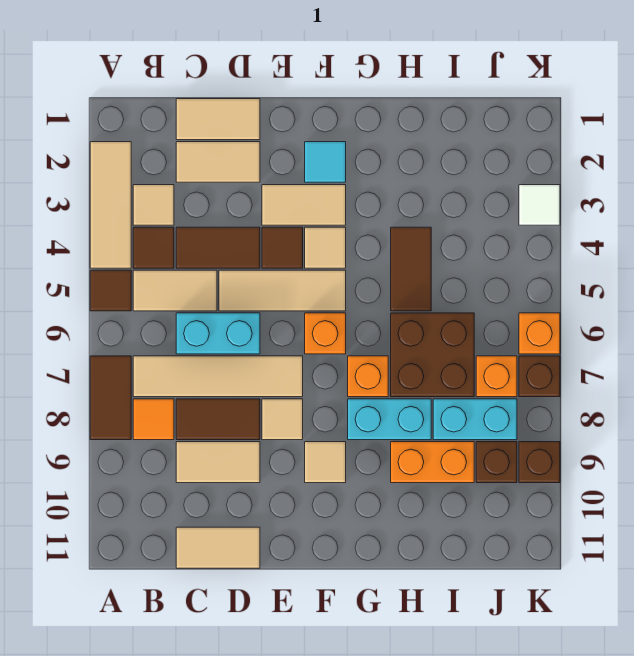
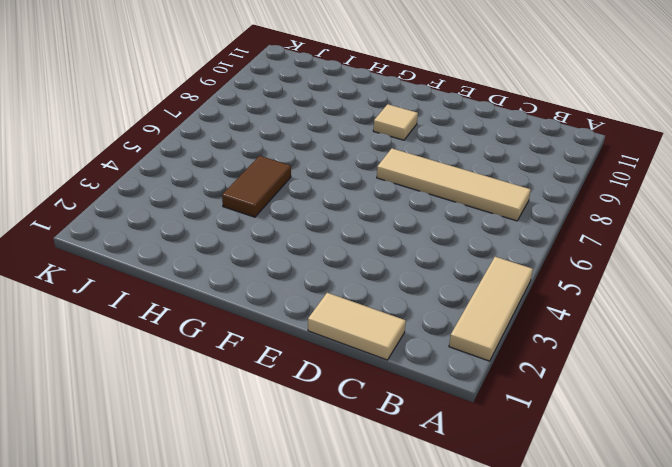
none -> brown 1x1 tile [90,270,131,311]
none -> brown 1x2 tile [90,356,131,440]
none -> tan 1x1 tile [133,185,174,225]
none -> brown 1x1 tile [133,227,174,268]

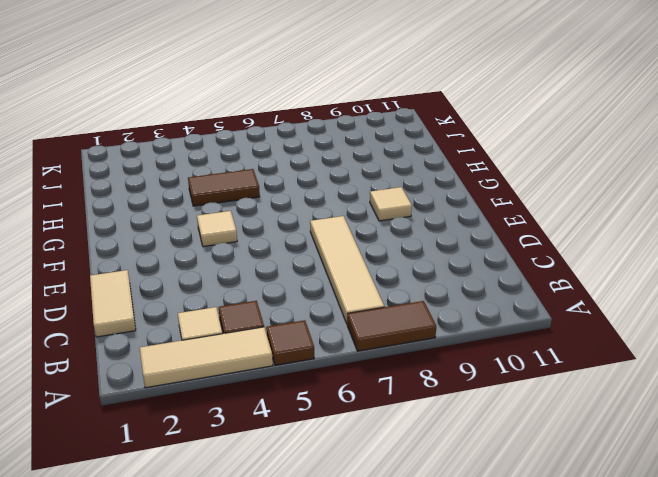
none -> tan 1x2 tile [133,270,217,311]
none -> orange 1x1 tile [133,399,174,440]
none -> tan 1x2 tile [176,142,260,182]
none -> brown 1x2 tile [176,227,260,268]

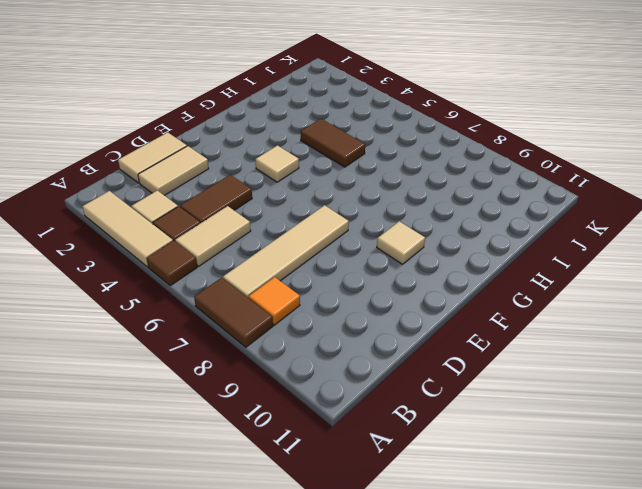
none -> cyan 1x2 brick [176,313,260,354]
none -> brown 1x2 tile [176,399,260,440]
none -> tan 1x2 tile [176,442,260,483]
none -> tan 1x2 tile [176,527,260,568]

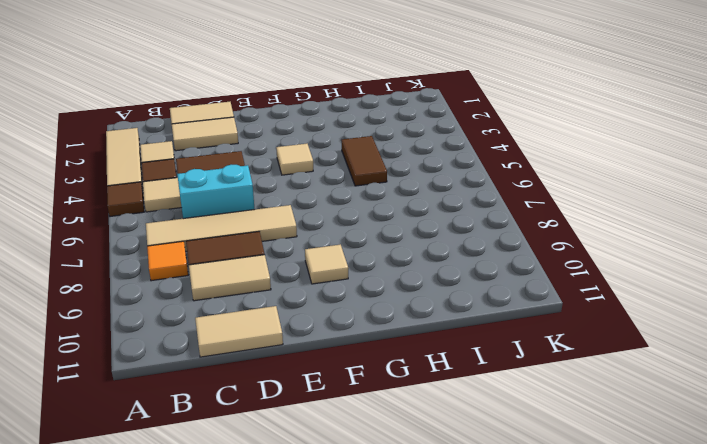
none -> brown 1x2 tile [90,356,131,440]
none -> tan 1x3 tile [219,270,346,311]
none -> tan 1x2 tile [262,185,346,225]
none -> brown 1x1 tile [262,227,303,268]

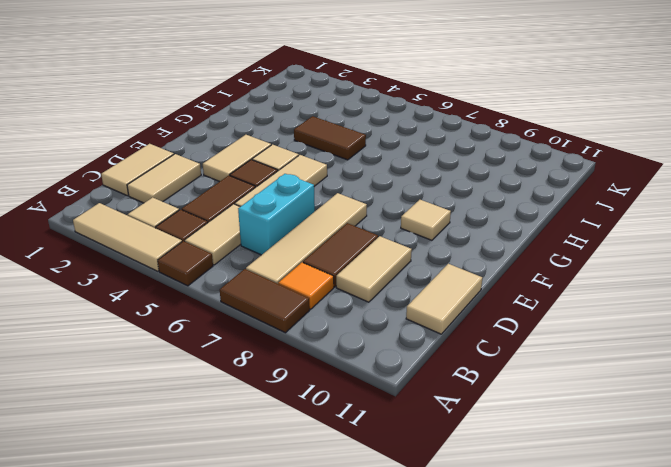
none -> tan 1x1 tile [262,399,303,440]
none -> cyan 1x1 tile [305,142,346,182]
none -> orange 1x1 brick [305,313,346,354]
none -> orange 1x1 brick [348,356,388,397]

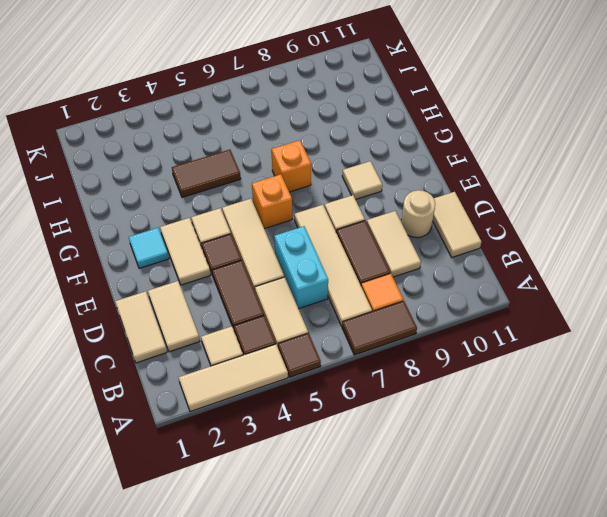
tan 1x1 round brick [401,190,435,238] -> none
none -> cyan 1x2 brick [348,399,431,440]
none -> brown 2x2 brick [391,313,474,397]
none -> orange 1x2 brick [391,442,474,483]
none -> cyan 1x2 brick [433,399,517,440]

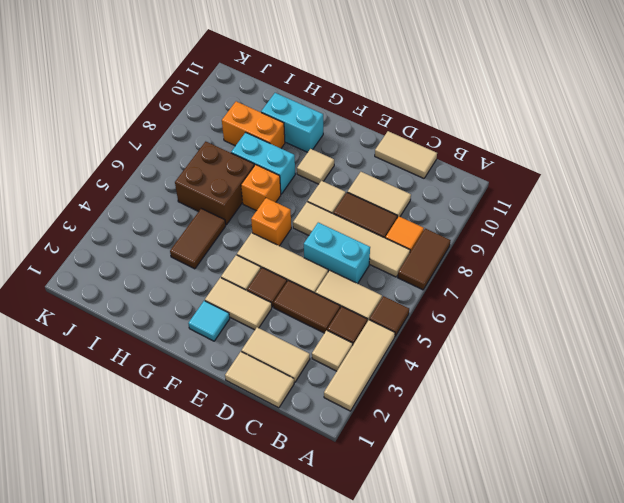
cyan 1x2 brick [261,93,323,152] -> cyan 1x2 brick moved to [433,399,517,440]
none -> orange 1x1 brick [476,356,517,397]
none -> brown 1x1 brick [476,442,517,483]
none -> white 1x1 tile [519,185,560,225]
none -> orange 1x1 brick [519,313,560,354]

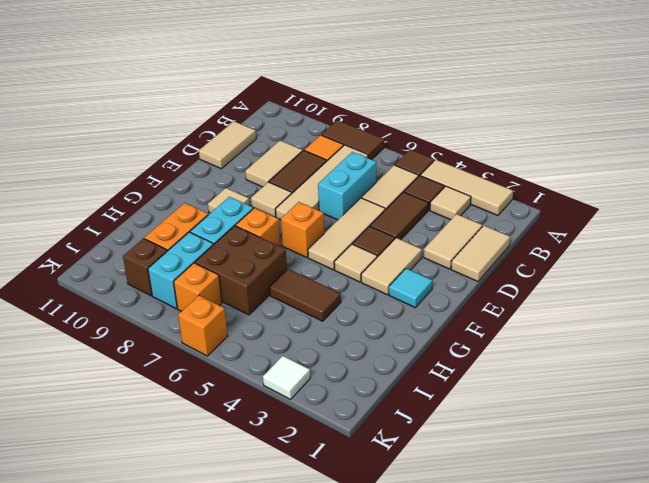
none -> brown 1x1 brick [519,356,560,397]
none -> brown 1x1 brick [519,442,560,483]

